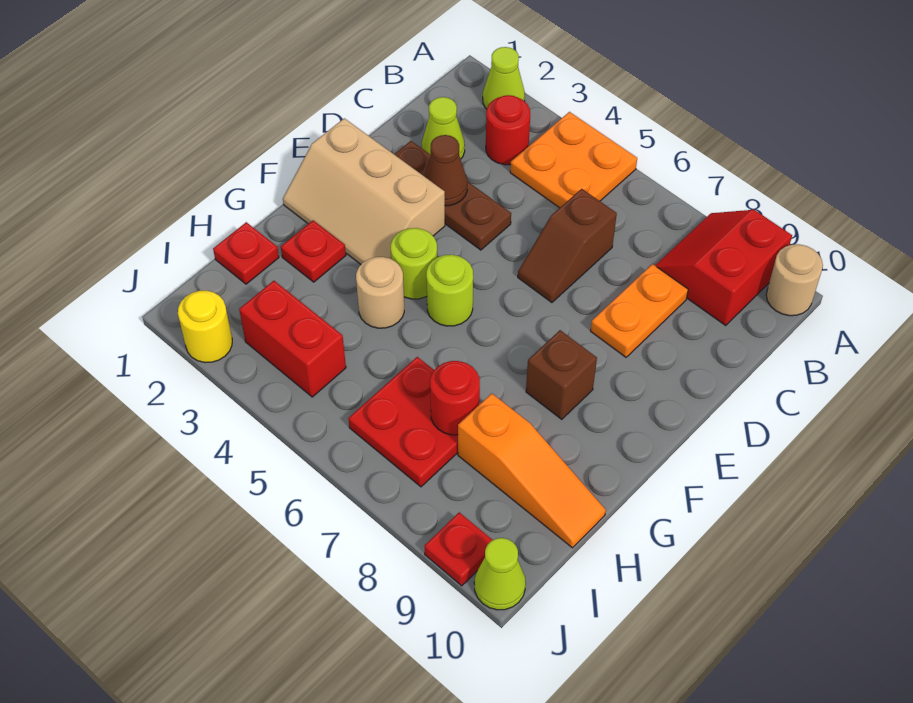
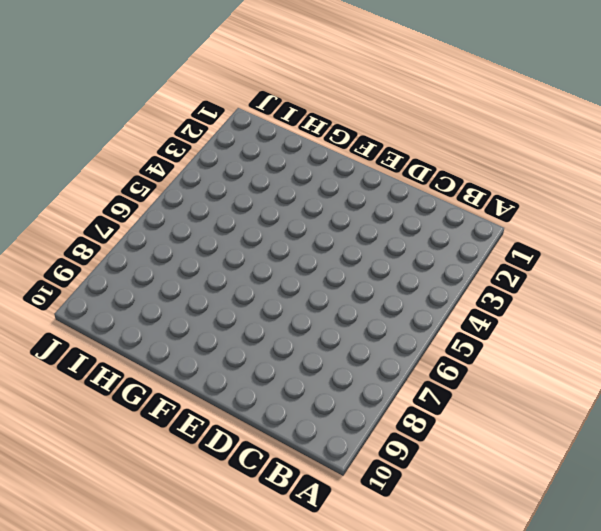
none -> lime 1x1 cone [483,47,525,109]
none -> orange 2x2 plate [510,112,637,208]
none -> red 2x2 slope [655,210,792,326]

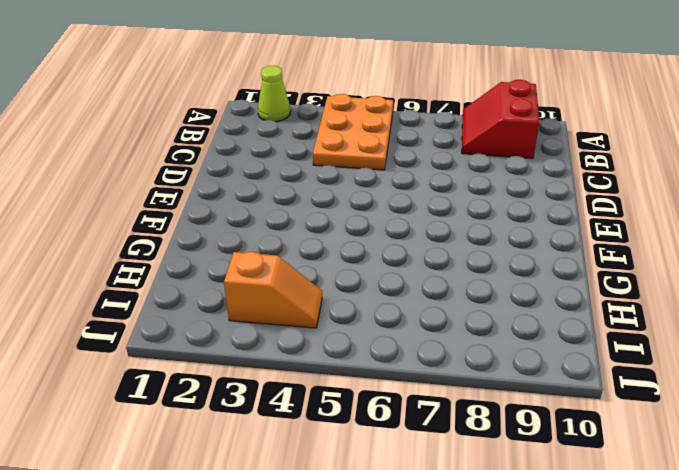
orange 2x3 plate [313,94,393,170] -> orange 2x2 plate [510,112,637,208]
orange 1x2 slope [224,252,322,328] -> red 1x2 brick [239,281,346,397]
none -> tan 1x1 round brick [766,244,823,316]
none -> red 1x1 round brick [486,95,530,165]
none -> lime 1x1 cone [422,97,465,159]

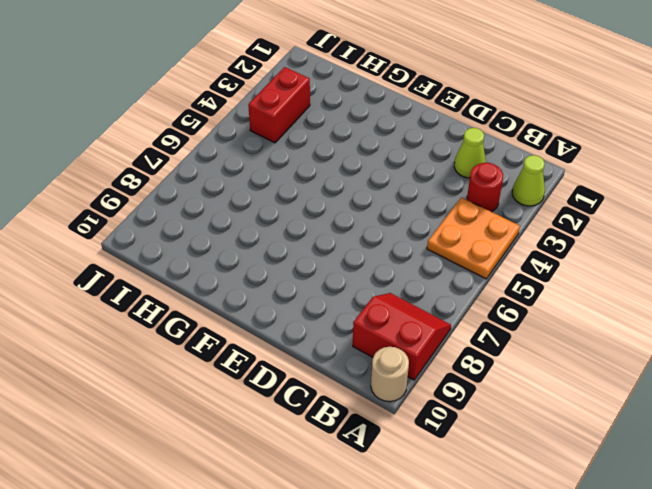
none -> brown 1x2 slope [518,189,617,303]
none -> orange 1x2 plate [591,264,688,357]
none -> brown 1x3 plate [394,141,511,250]

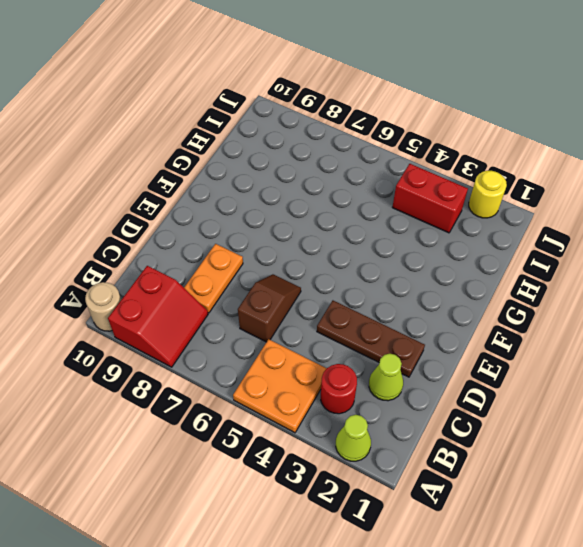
none -> tan 2x3 slope [283,118,445,264]
none -> lime 1x1 round brick [391,228,437,299]
none -> lime 1x1 round brick [426,255,473,326]

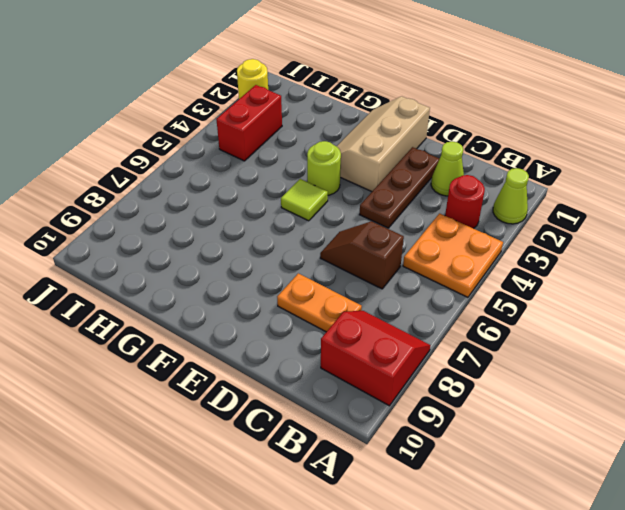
lime 1x1 tile [281,179,328,221] -> lime 1x1 round brick [426,255,473,326]
none -> tan 1x1 round brick [766,244,823,316]
none -> brown 1x1 brick [526,330,597,419]
none -> red 1x1 plate [281,220,346,282]

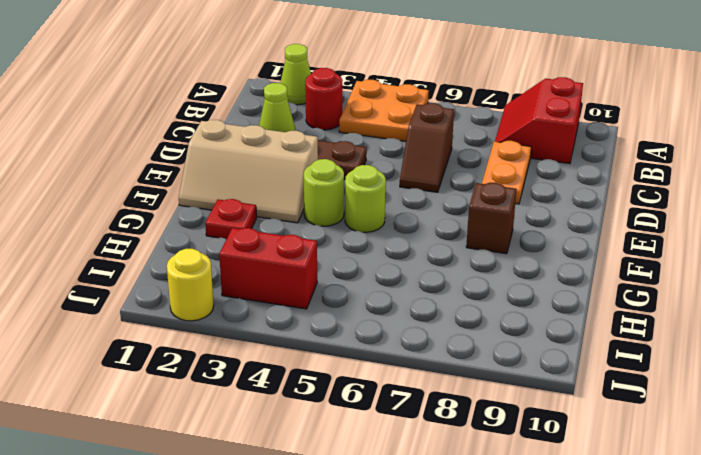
none -> tan 1x1 round brick [766,244,823,316]
none -> tan 1x1 round brick [356,257,404,328]
none -> red 1x1 plate [213,222,279,284]

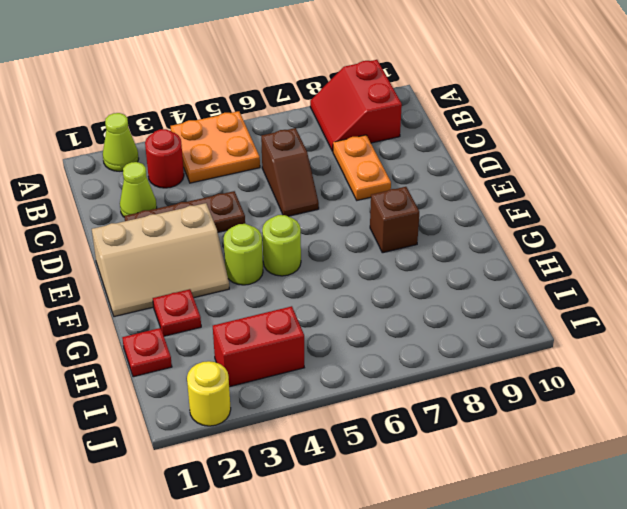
none -> tan 1x1 round brick [766,244,823,316]
none -> tan 1x1 round brick [356,257,404,328]
none -> red 2x2 plate [348,357,458,487]

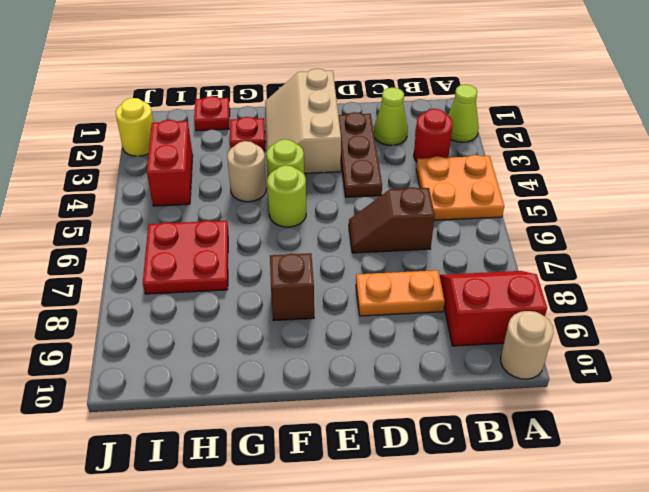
none -> orange 1x3 slope [458,394,606,548]
none -> red 1x1 plate [424,512,492,586]
none -> lime 1x1 cone [474,538,526,610]

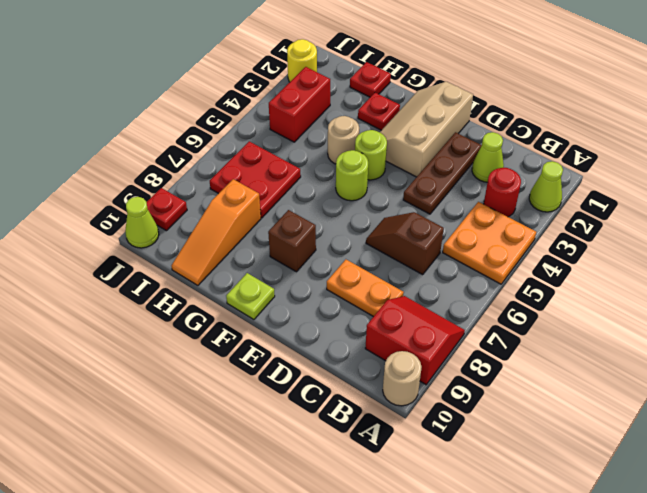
lime 1x1 plate [226,273,275,320] -> none
none -> brown 1x1 cone [424,135,467,206]
none -> red 1x1 round brick [430,361,480,435]

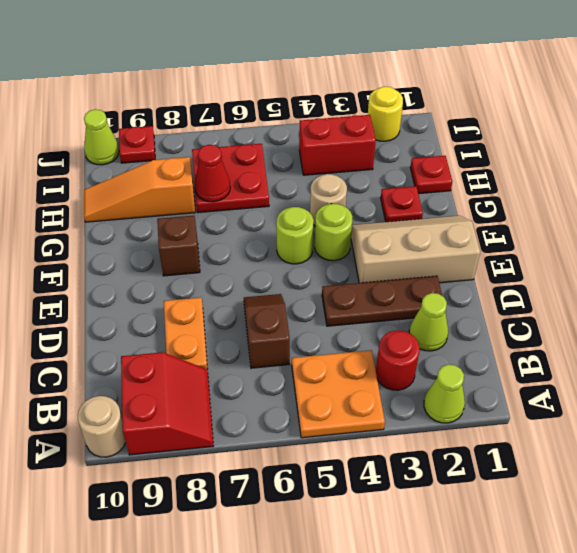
red 1x1 cone [195,145,230,202] -> red 1x1 round brick [430,361,480,435]
none -> brown 1x1 cone [424,135,467,206]

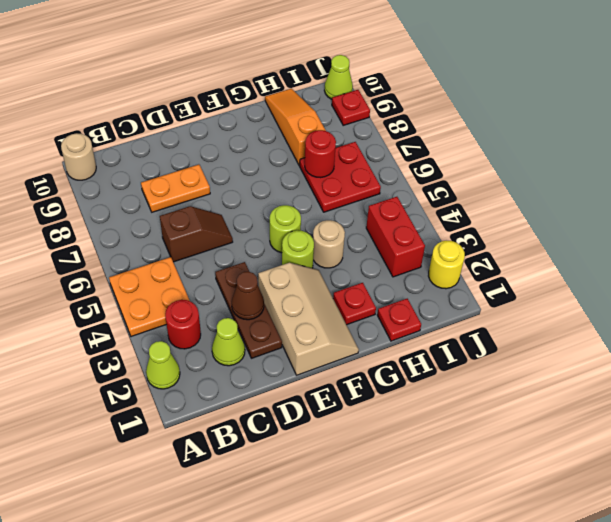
none -> red 2x2 slope [655,210,792,326]
none -> brown 1x1 brick [526,330,597,419]

